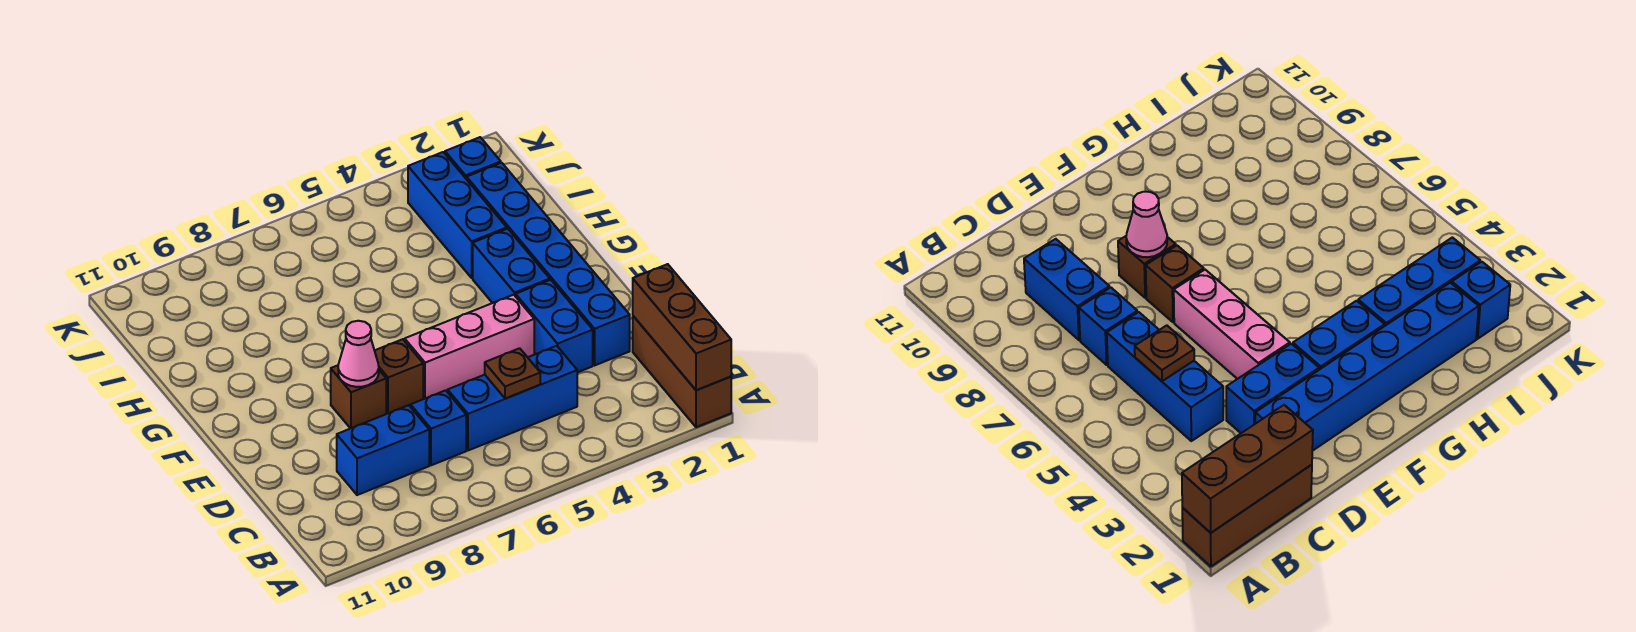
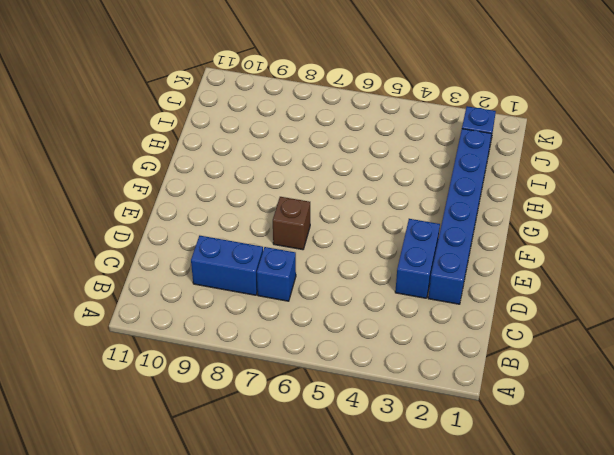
none -> brown 1x3 brick [633,316,731,427]
none -> blue 1x3 brick [448,346,577,450]
none -> pink 1x3 brick [405,295,534,399]

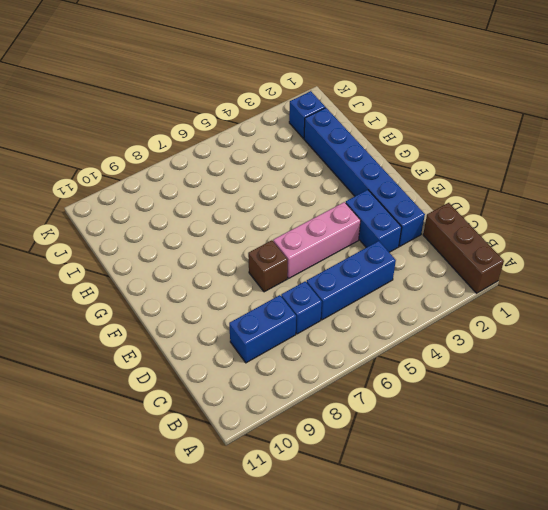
none -> brown 1x1 brick [331,365,386,428]
none -> blue 1x2 brick [473,229,550,303]
none -> blue 1x3 brick [408,152,507,278]

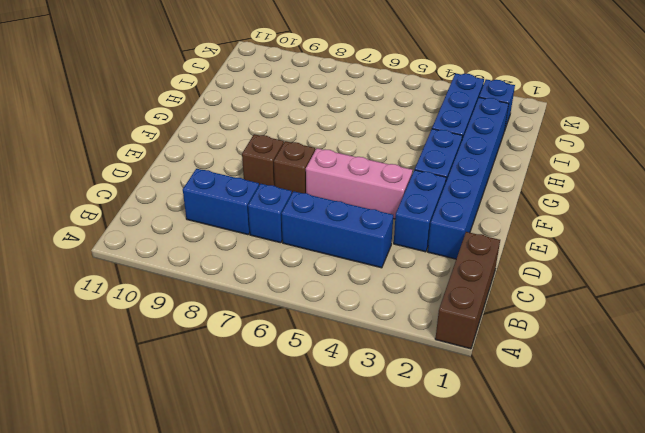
none -> brown 1x3 brick [633,264,731,390]
none -> brown 1x1 plate [485,348,540,398]
none -> pink 1x1 cone [338,321,379,387]

